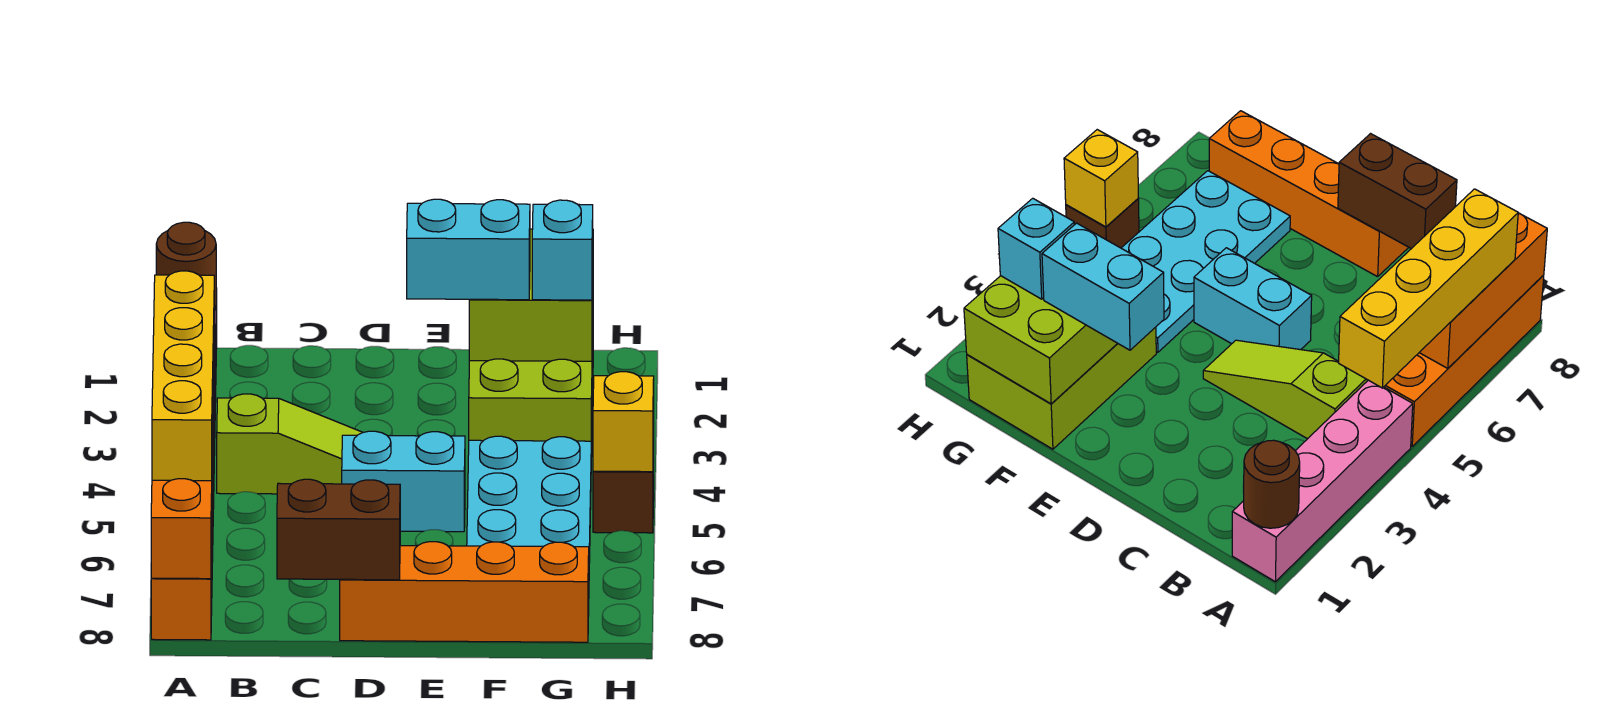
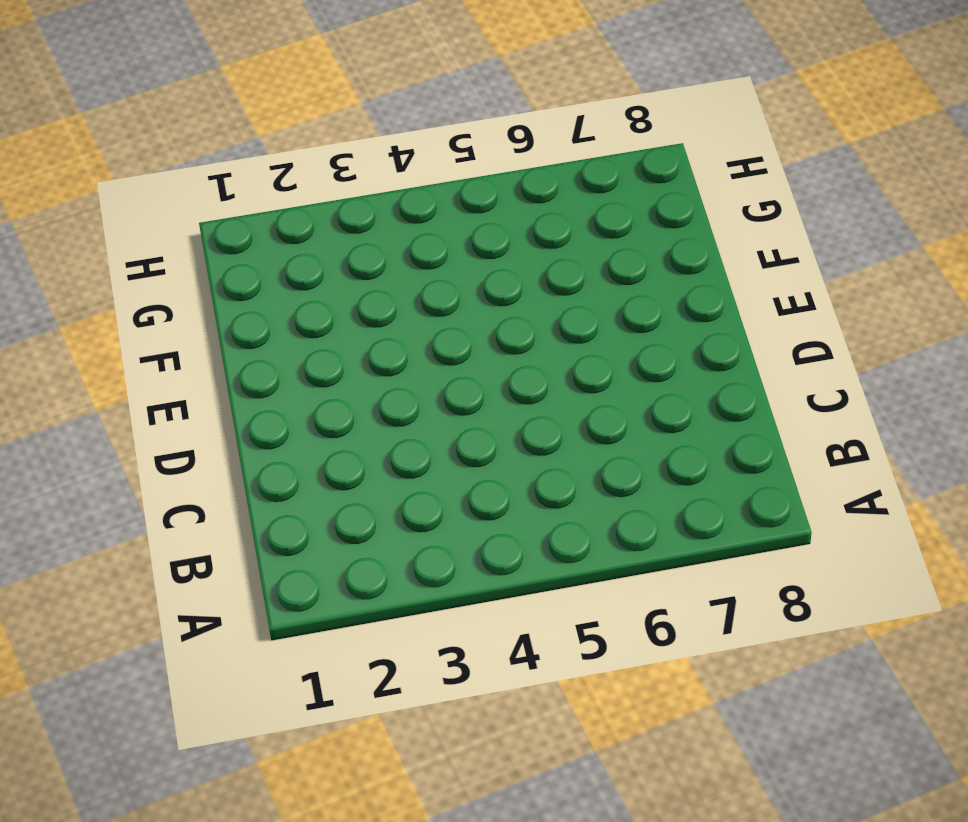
none -> pink 1x4 brick [1232,380,1413,582]
none -> orange 1x4 brick [151,435,214,640]
none -> lime 1x3 slope [217,394,363,494]

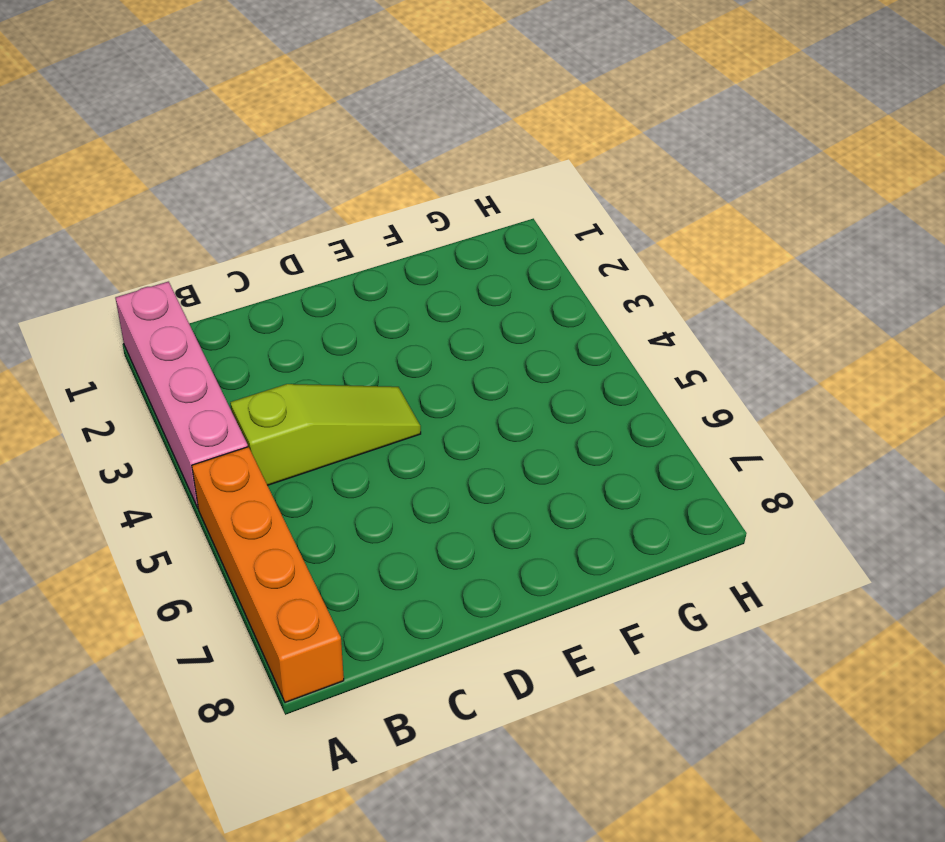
none -> cyan 1x2 brick [342,431,465,532]
none -> orange 1x4 brick [340,542,589,642]
none -> lime 2x3 brick [469,342,593,456]

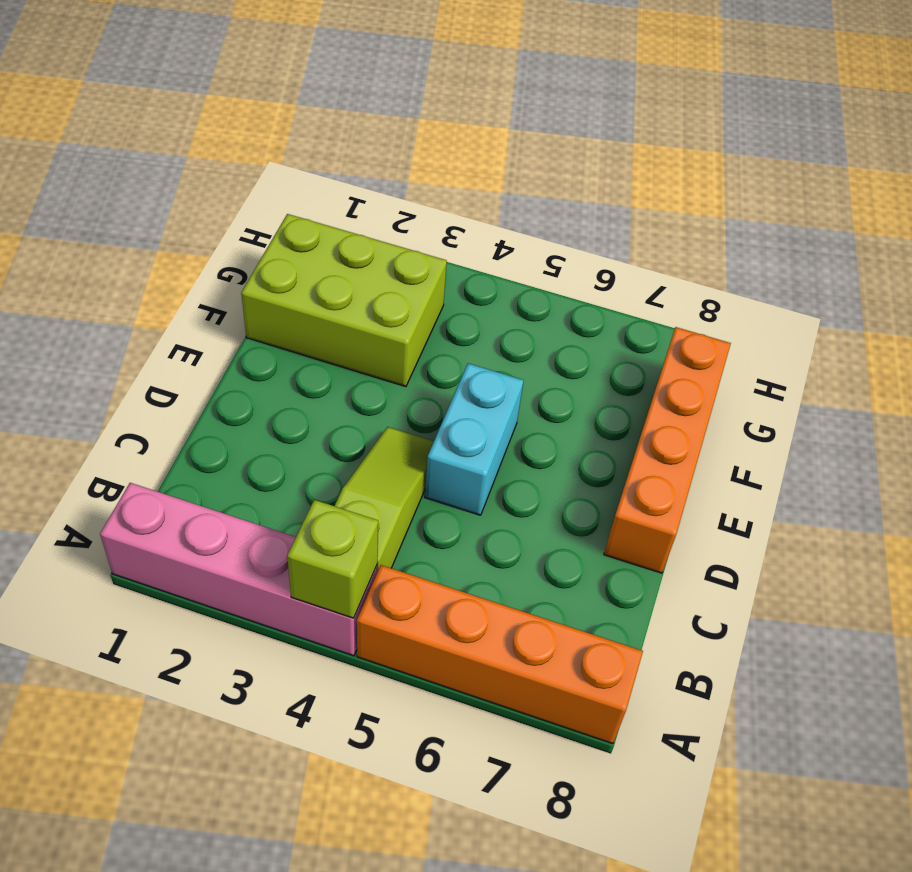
lime 1x1 brick [287,500,378,618] -> none
none -> cyan 2x4 plate [467,436,591,563]
none -> brown 1x1 brick [593,441,654,533]
none -> brown 1x1 round brick [156,222,216,310]

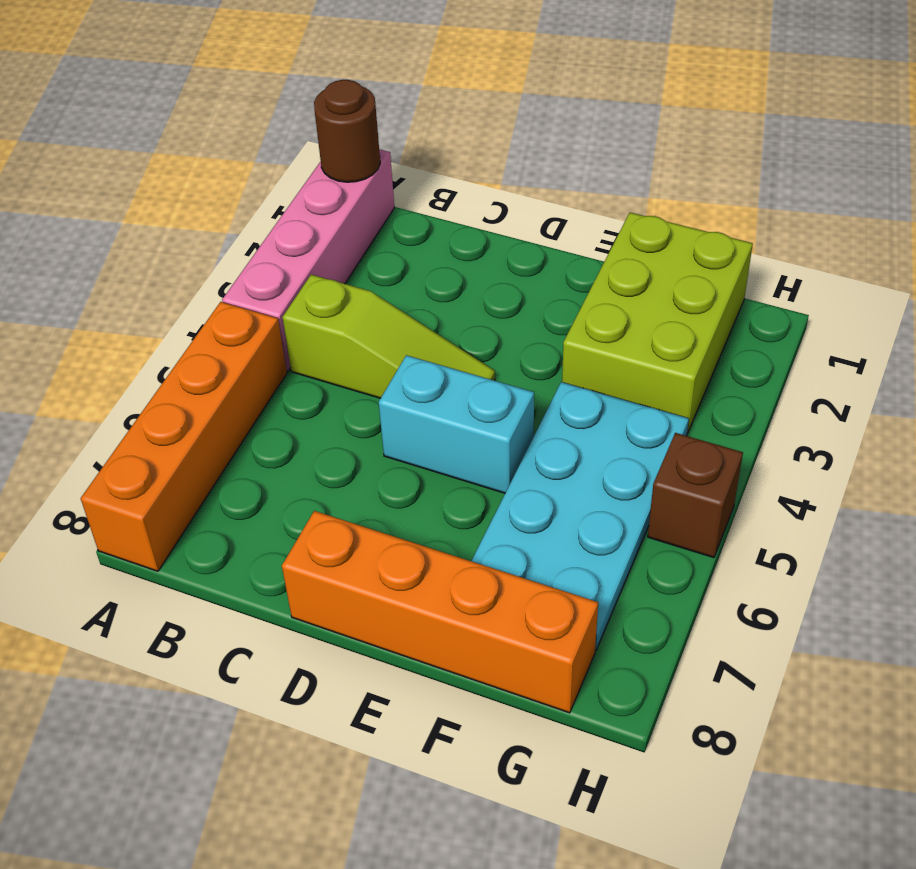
none -> orange 1x3 brick [151,440,213,579]
none -> brown 1x2 brick [277,479,400,580]
none -> lime 2x2 brick [469,229,593,361]

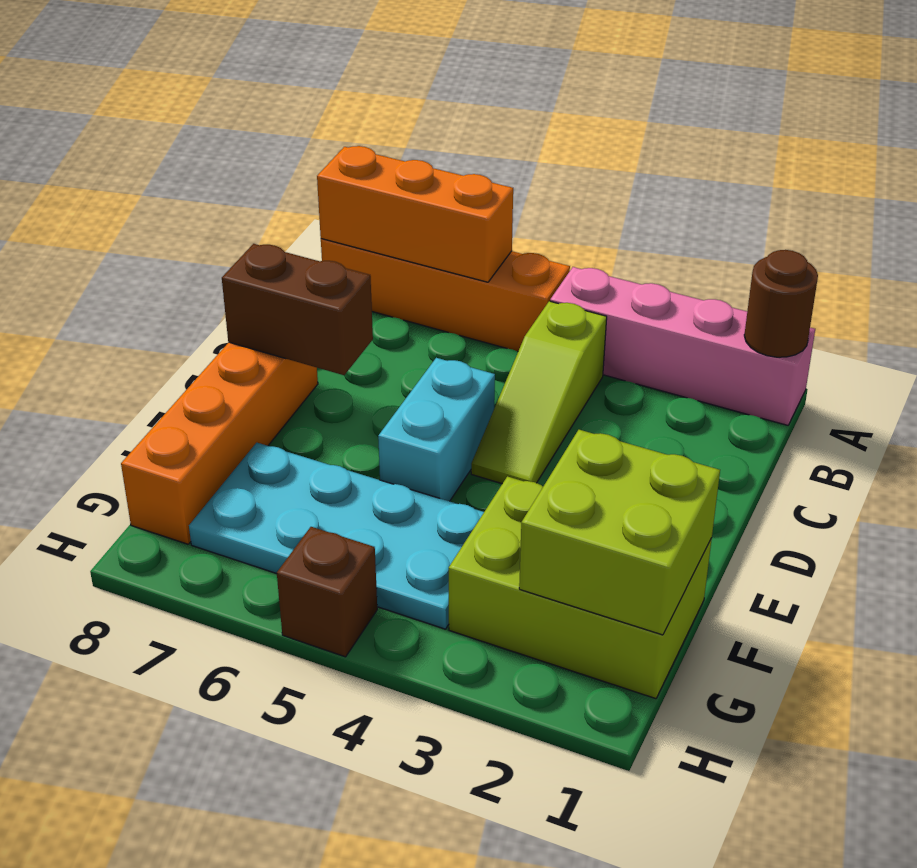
brown 1x2 brick [222,244,373,375] -> brown 1x2 brick turned to [277,479,400,580]
none -> yellow 1x1 brick [593,372,654,472]
none -> yellow 1x4 brick [152,271,214,481]
none -> cyan 1x2 brick [407,199,530,300]

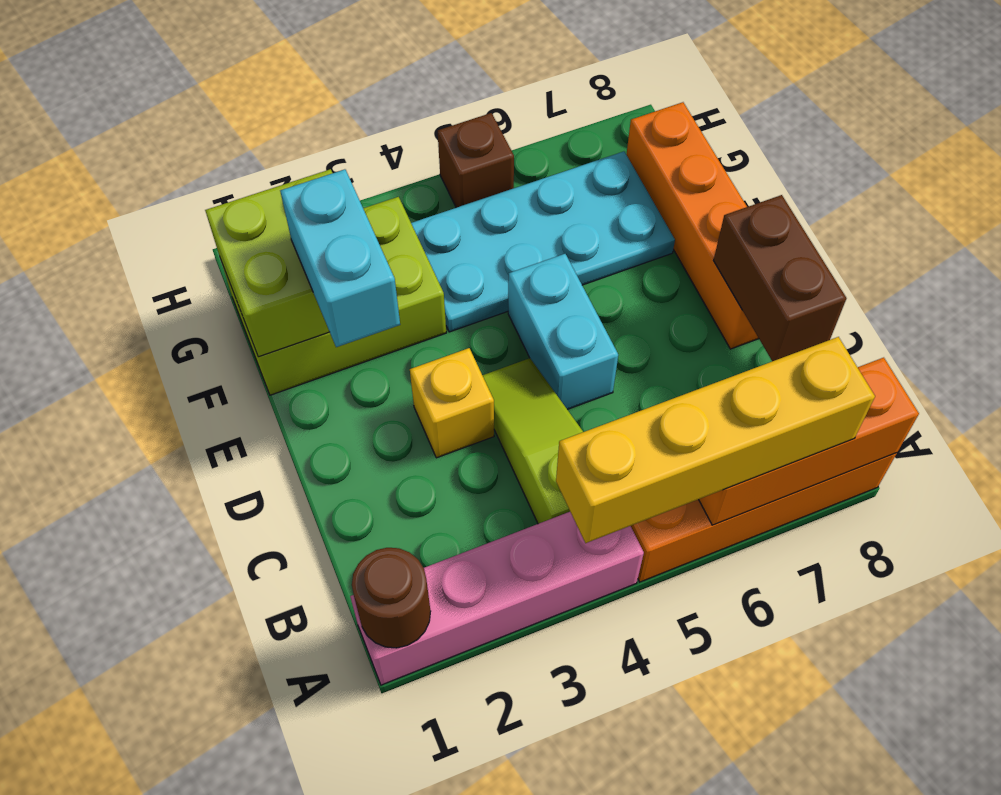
yellow 1x1 brick [410,348,494,458] -> yellow 1x1 brick moved to [593,372,654,472]
none -> cyan 1x1 brick [532,200,593,300]

